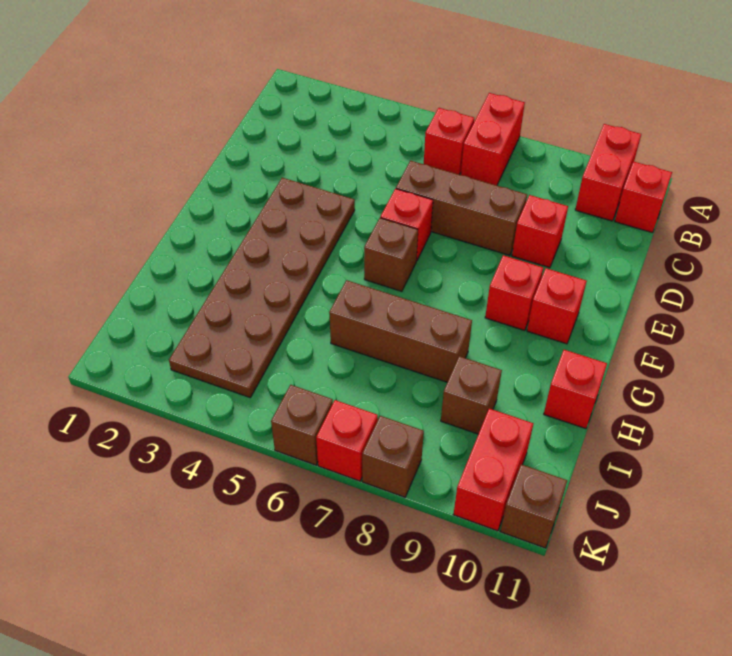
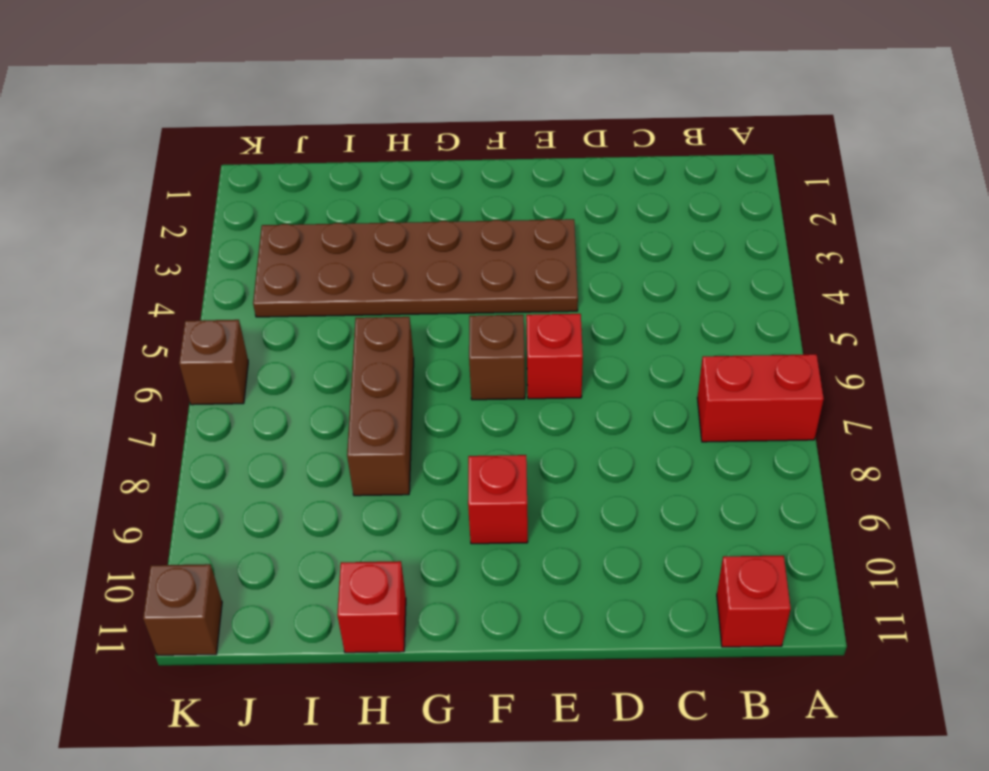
none -> red 1x2 brick [575,124,641,221]
none -> red 1x1 brick [424,108,474,175]
none -> brown 1x3 brick [396,161,527,255]

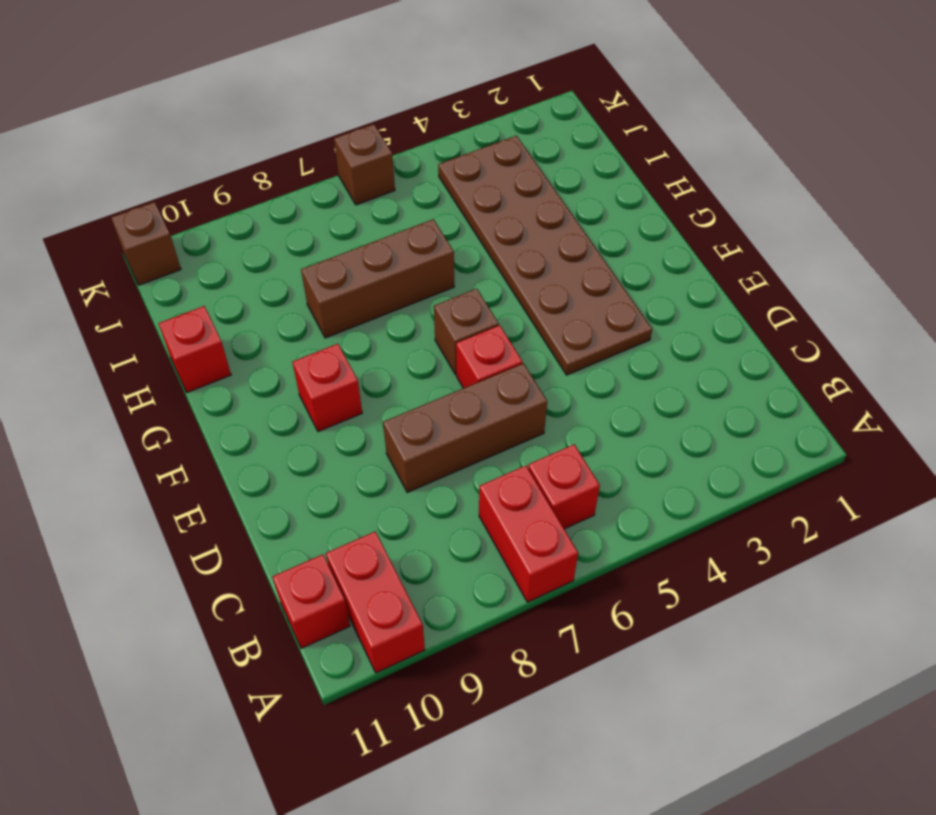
none -> red 1x1 brick [512,195,568,268]
none -> red 1x1 brick [527,268,587,344]
none -> brown 1x1 brick [441,356,502,434]

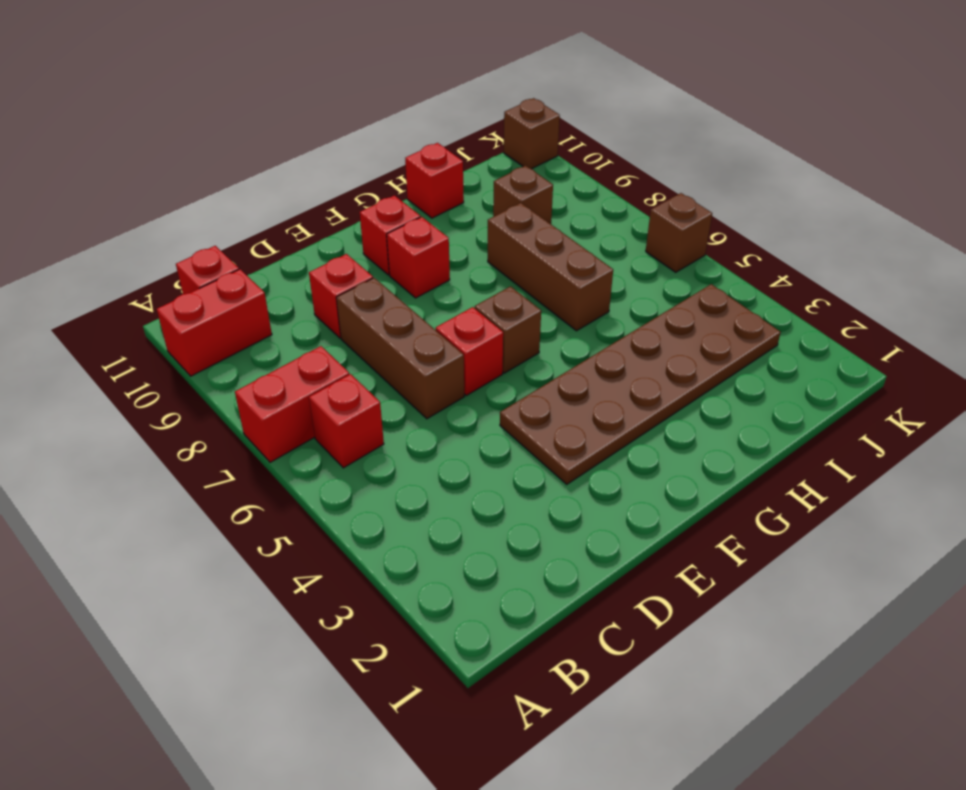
none -> red 1x2 brick [453,409,533,531]
none -> red 1x1 brick [316,400,378,481]
none -> brown 1x1 brick [362,416,424,497]

